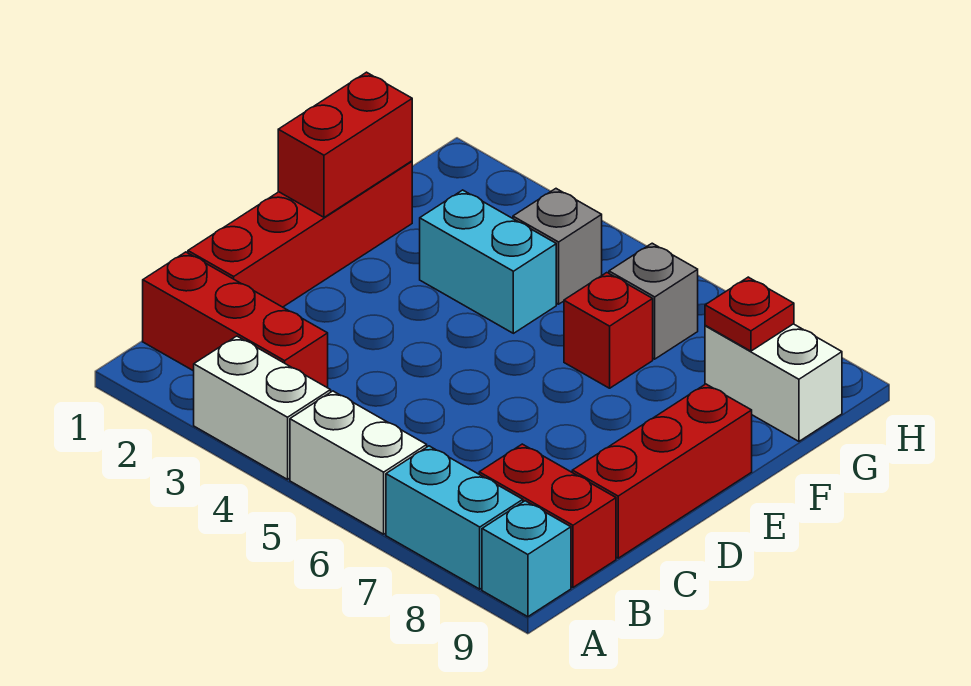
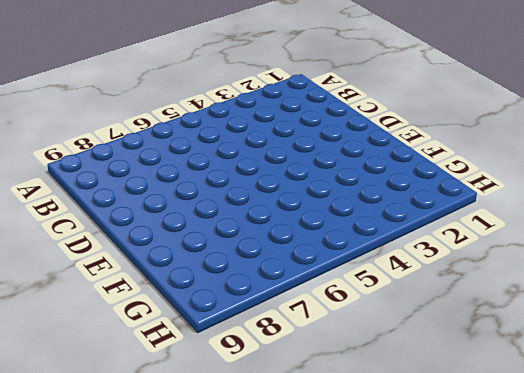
none -> white 1x2 brick [194,336,331,479]
none -> white 1x2 brick [290,391,427,534]
none -> cyan 1x2 brick [386,446,523,589]

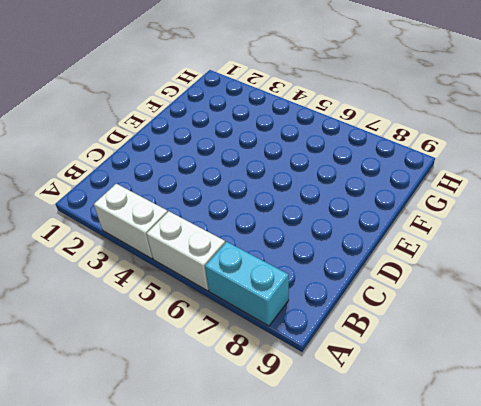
none -> cyan 1x1 brick [482,501,571,617]
none -> red 1x3 brick [143,252,328,388]
none -> red 1x2 brick [479,444,616,587]

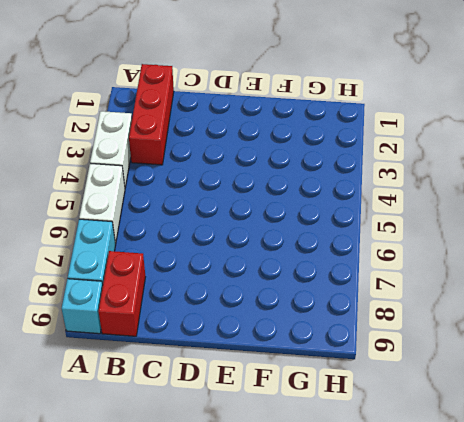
none -> red 1x4 brick [188,161,412,307]
none -> red 1x3 brick [572,384,752,558]
none -> cyan 1x2 brick [420,190,556,333]

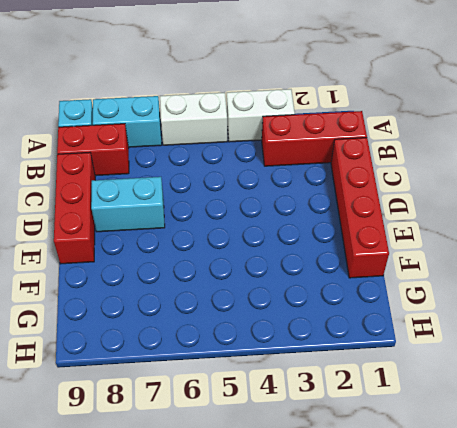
cyan 1x2 brick [91,177,165,232] -> cyan 1x2 brick moved to [420,190,556,333]
none -> red 1x1 brick [564,273,653,388]
none -> grey 1x1 brick [513,189,602,304]
none -> grey 1x1 brick [609,243,698,359]

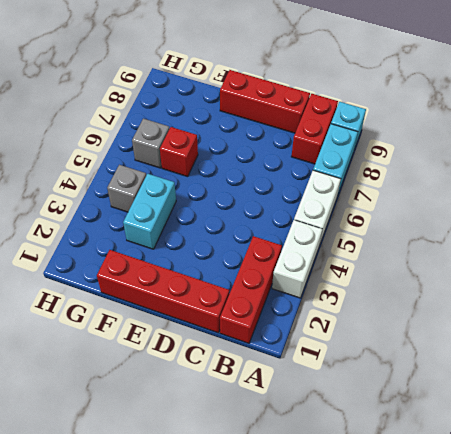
none -> white 1x2 brick [705,324,842,441]
none -> red 1x2 brick [278,72,412,217]
none -> red 1x1 plate [705,277,794,351]

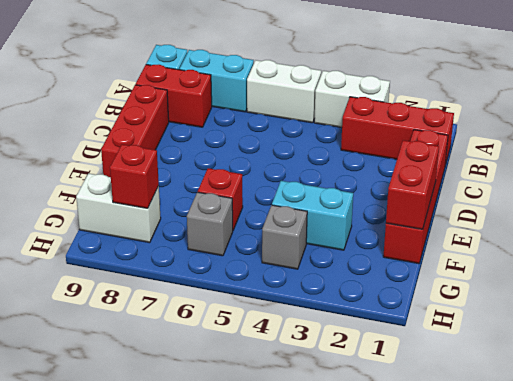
red 1x1 brick [110,144,159,208] -> red 1x1 plate [705,277,794,351]

